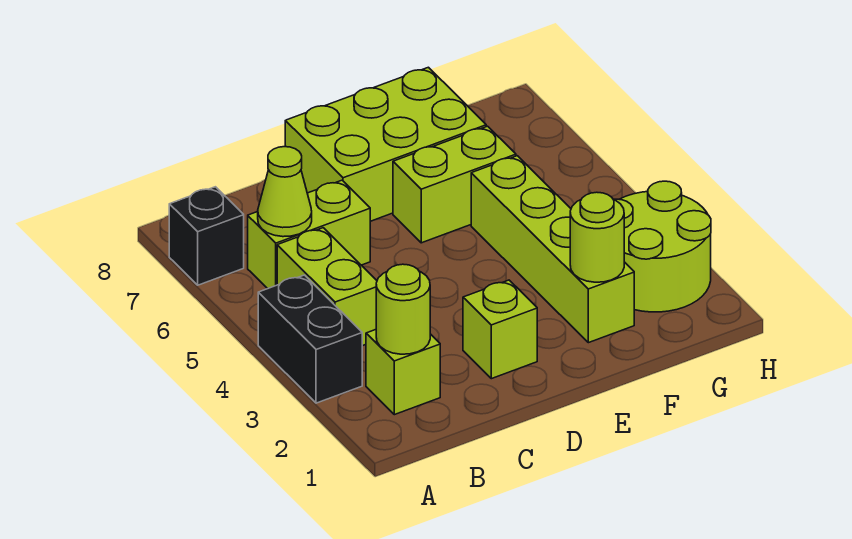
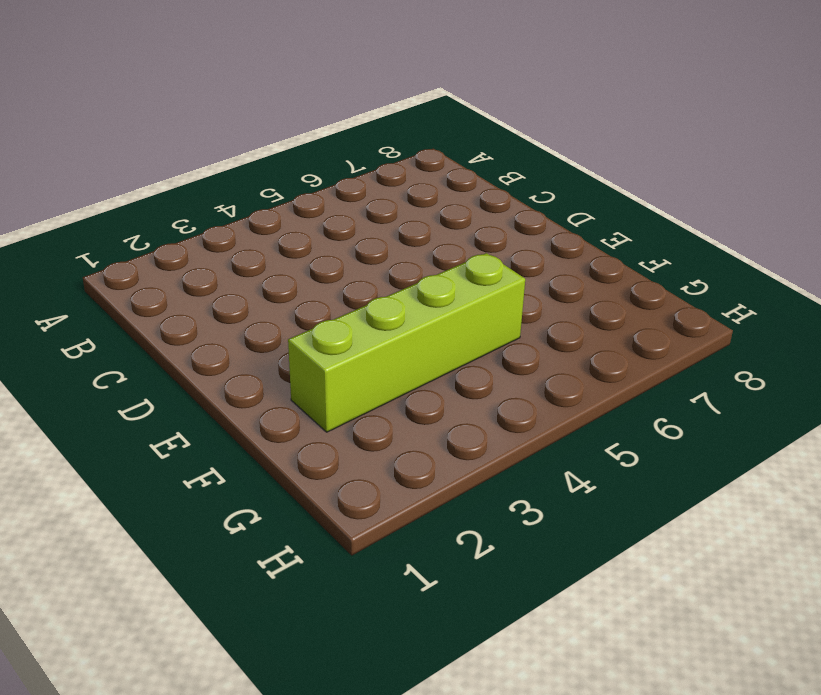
none -> black 1x2 brick [258,275,362,403]
none -> black 1x1 brick [169,187,244,285]
none -> lime 1x1 brick [366,330,440,415]

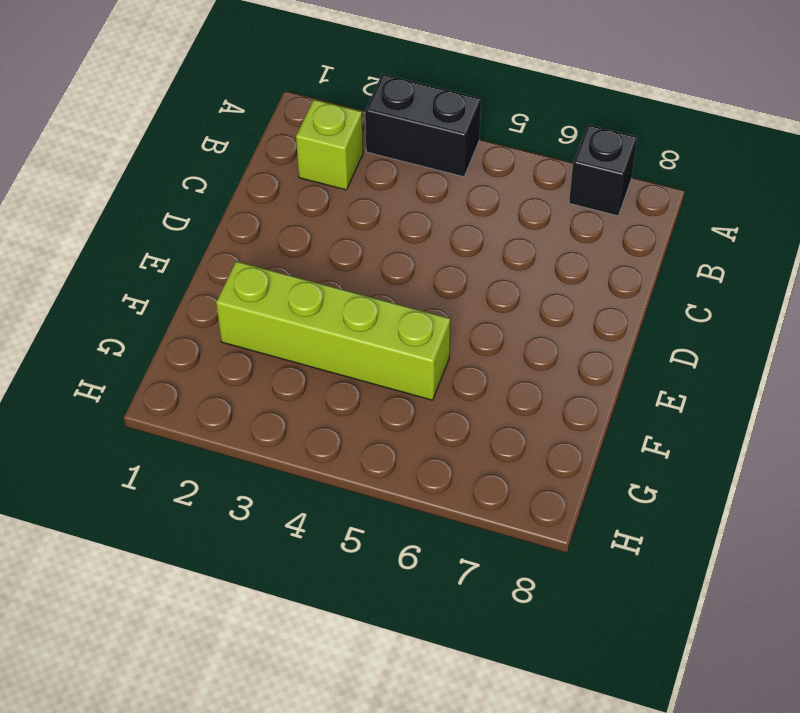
none -> lime 1x2 brick [277,228,377,346]
none -> lime 1x2 brick [248,180,370,289]
none -> lime 1x1 brick [463,280,537,379]

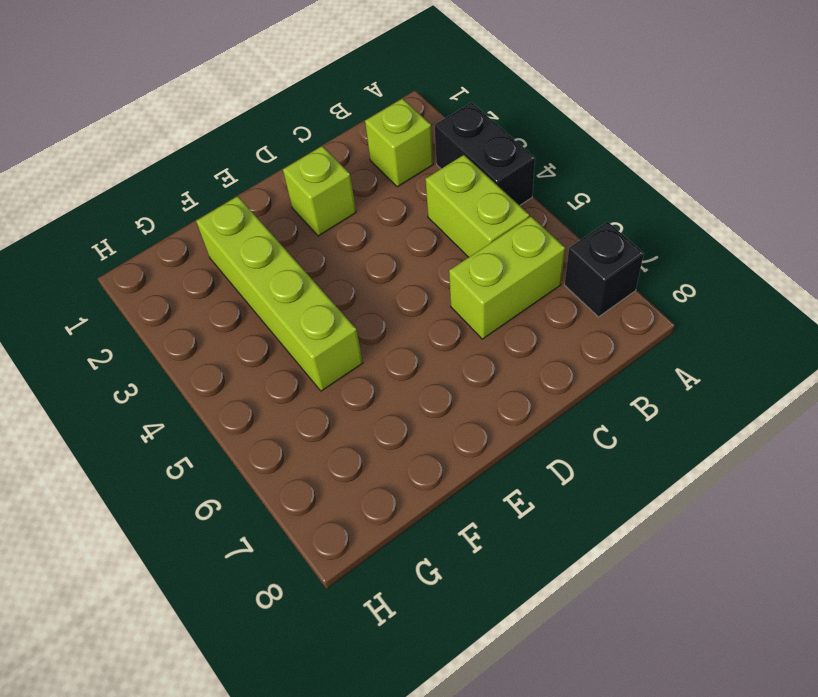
none -> lime 2x3 brick [285,67,486,221]
none -> lime 1x2 brick [393,126,516,243]
none -> lime 2x2 round brick [614,181,711,312]

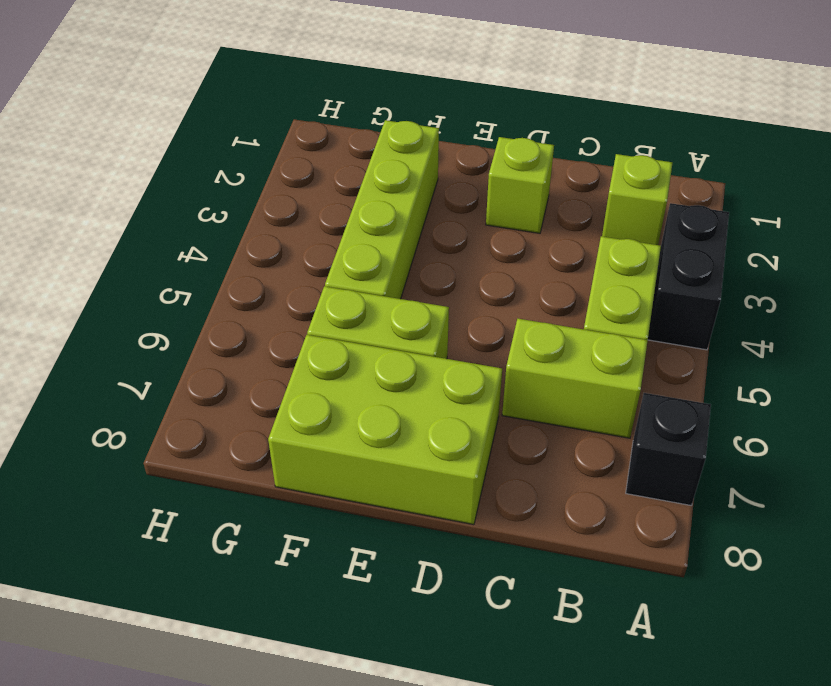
none -> lime 2x2 round brick [614,181,711,312]
none -> lime 1x1 round brick [376,264,430,354]
none -> lime 1x1 cone [258,147,312,237]

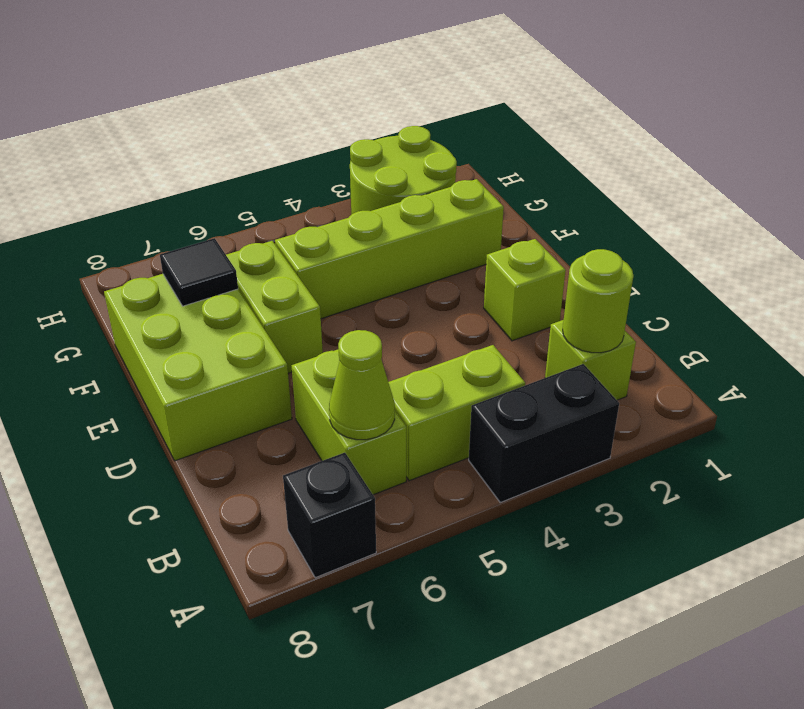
black 1x1 tile [160,238,238,306] -> none
none -> lime 1x1 round brick [570,192,624,282]

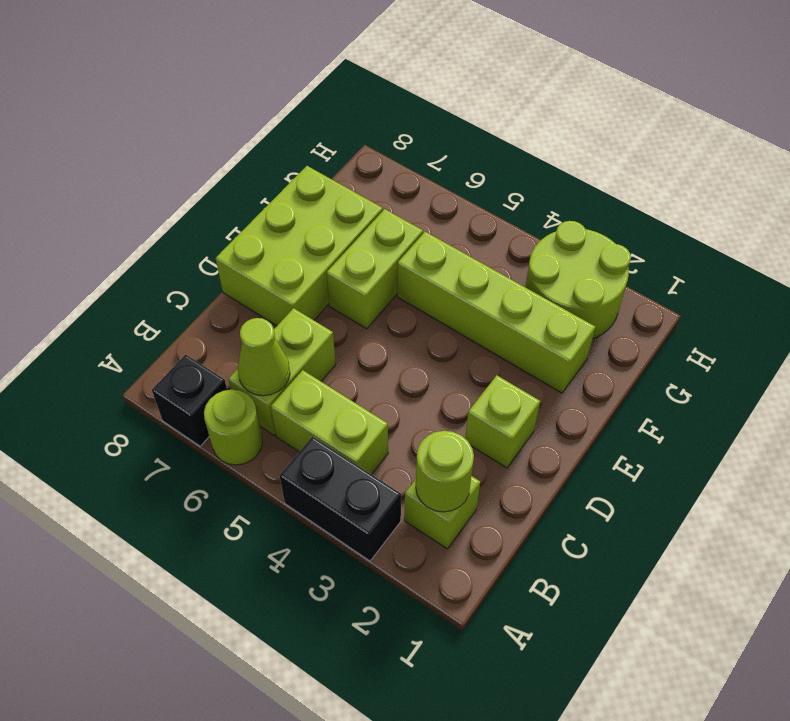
lime 1x1 round brick [204,390,263,465] -> lime 1x1 round brick moved to [570,192,624,282]

